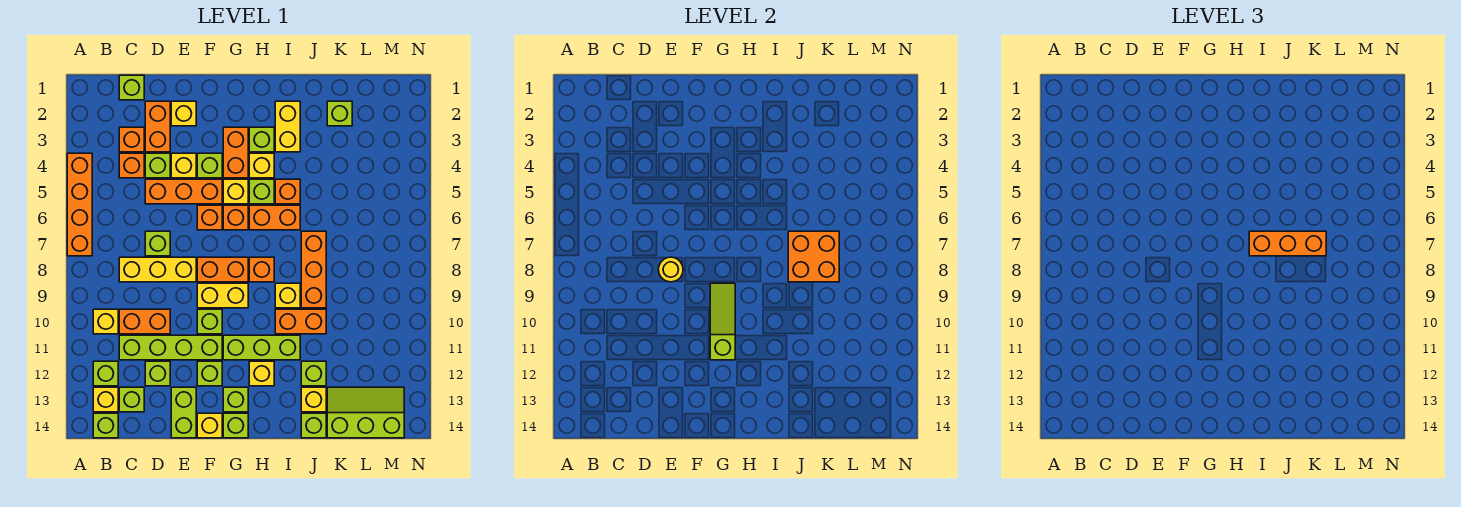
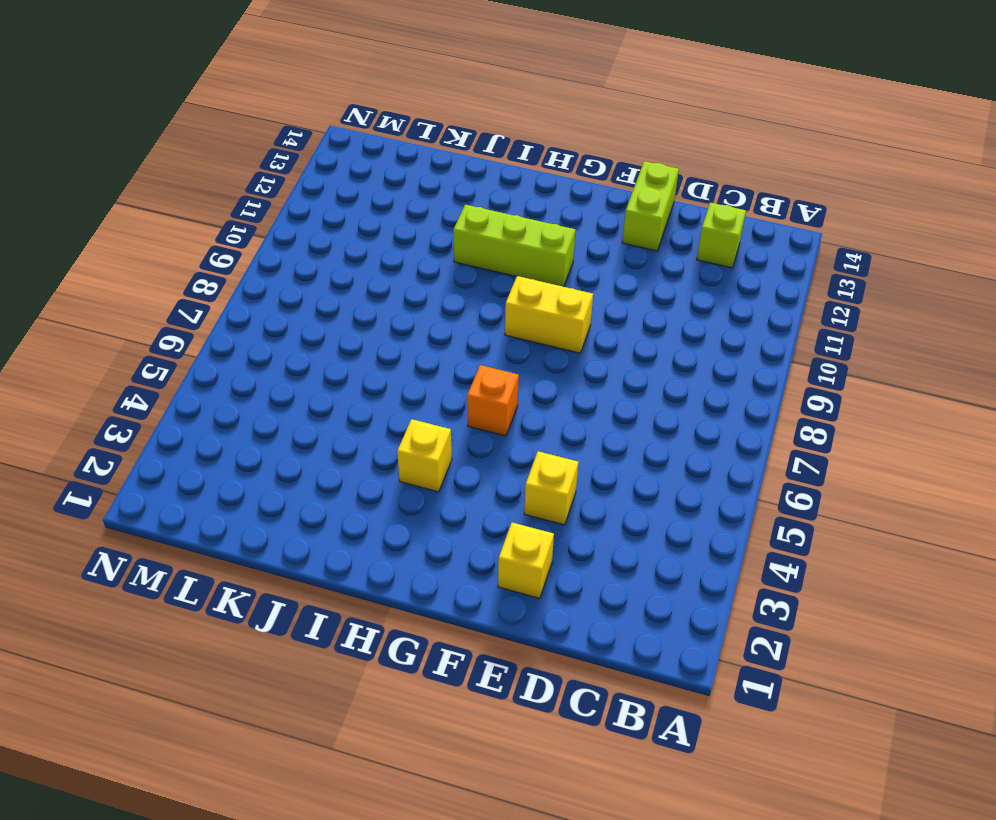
none -> orange 1x4 brick [67,153,92,256]
none -> yellow 1x1 brick [93,309,118,334]
none -> lime 1x1 brick [93,361,118,386]
none -> yellow 1x1 brick [93,387,118,412]

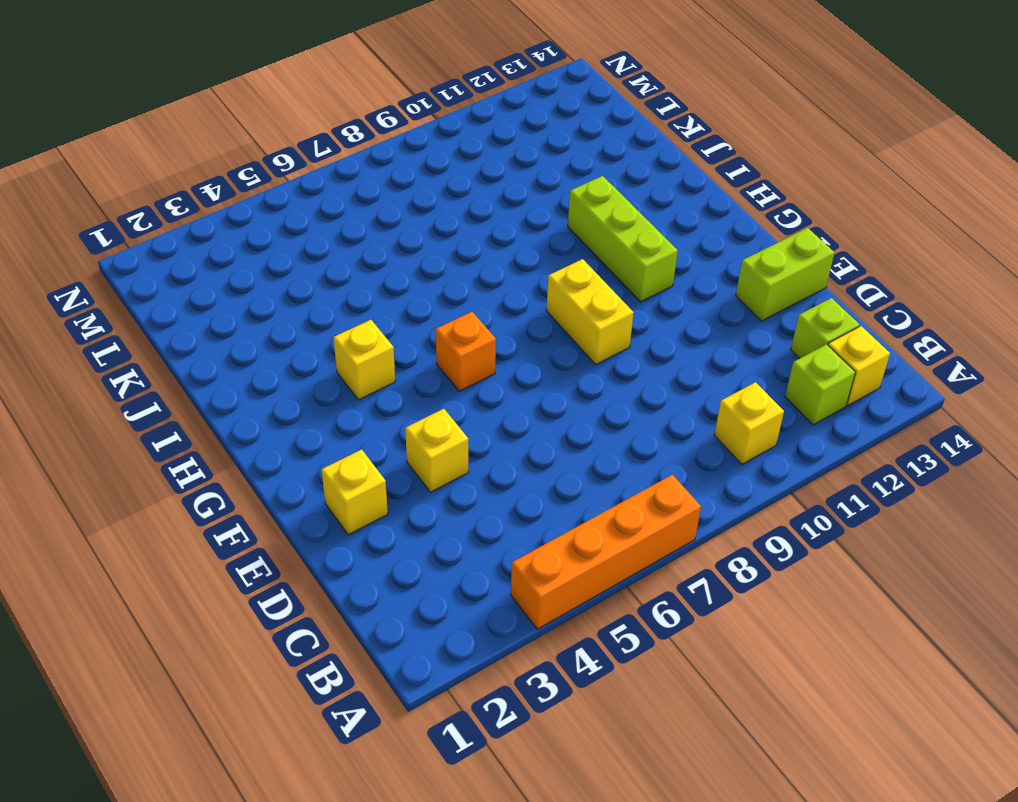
none -> lime 1x1 brick [93,413,118,438]
none -> lime 1x1 brick [119,75,144,100]
none -> orange 1x1 brick [119,127,144,152]
none -> orange 1x1 brick [119,153,144,178]

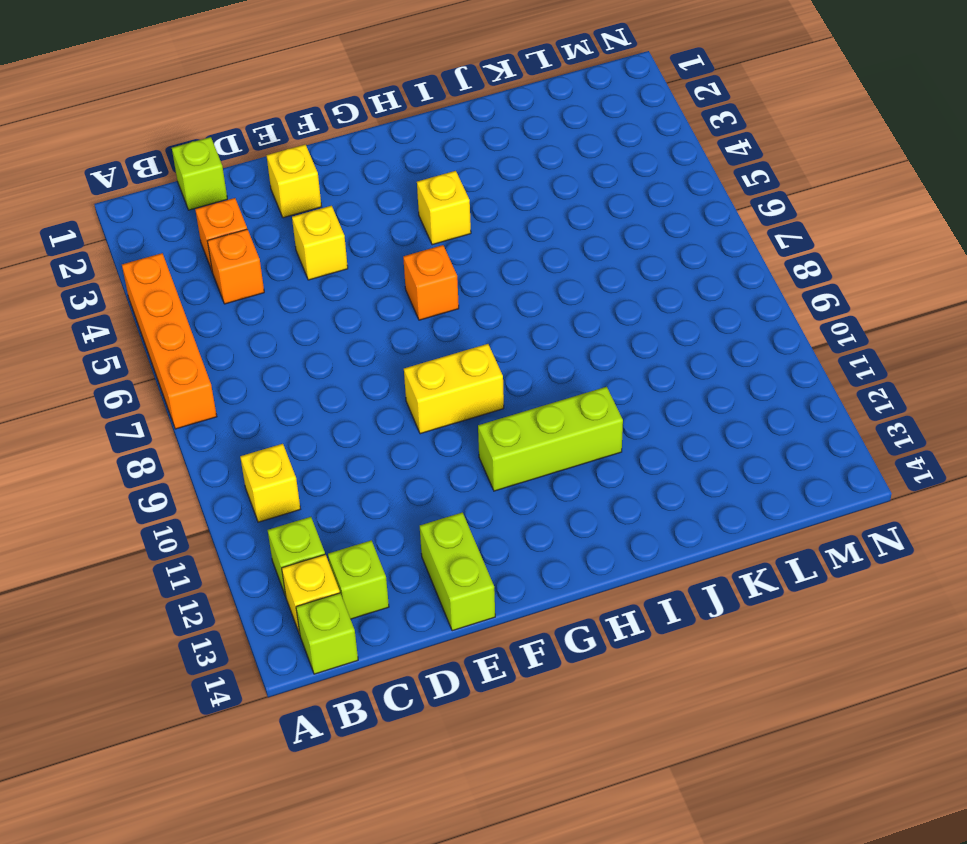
none -> yellow 1x3 brick [119,257,196,282]
none -> orange 1x2 brick [119,309,170,334]
none -> lime 1x4 brick [119,335,222,360]
none -> orange 1x2 brick [145,101,170,152]

